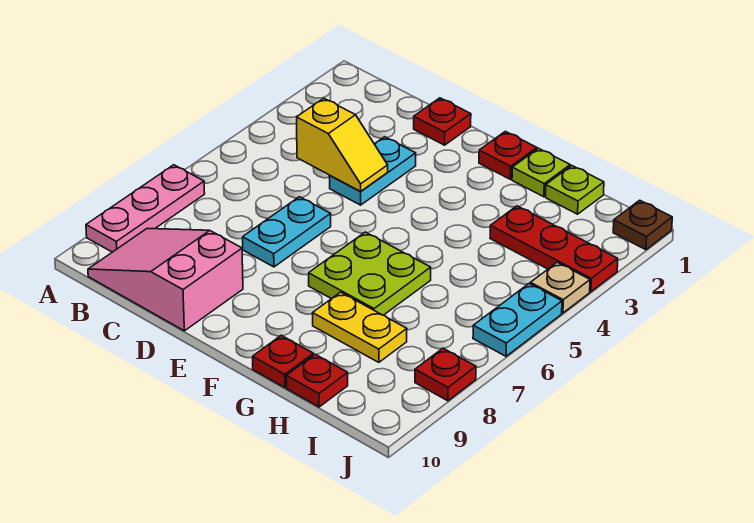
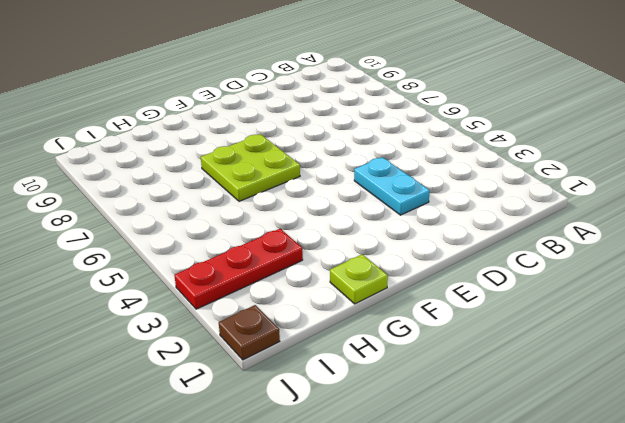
none -> pink 1x3 plate [86,165,205,252]
none -> pink 2x3 slope [88,229,243,331]
none -> red 1x1 plate [414,98,471,145]

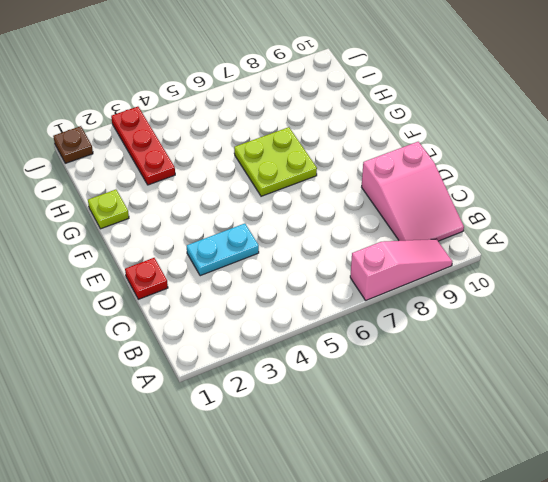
pink 1x3 slope [350,239,452,300] -> pink 1x3 plate [86,165,205,252]
none -> cyan 1x2 plate [243,197,331,267]
none -> red 1x1 plate [479,131,537,179]
none -> yellow 1x2 plate [312,292,407,362]

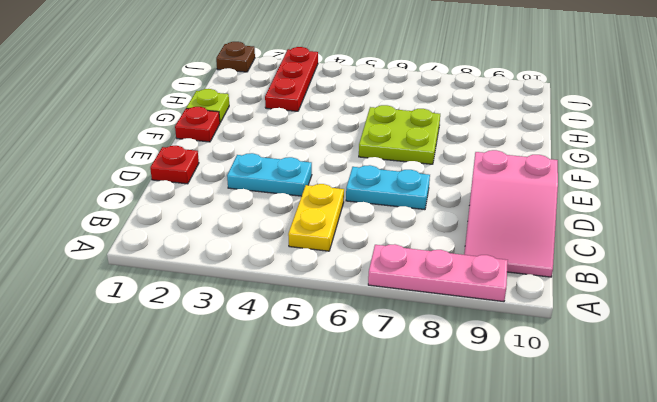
yellow 1x2 plate [288,184,344,251] -> yellow 1x2 plate moved to [312,292,407,362]
none -> red 1x1 plate [253,335,313,388]
none -> lime 1x1 plate [546,166,604,214]
none -> red 1x1 plate [286,354,348,407]

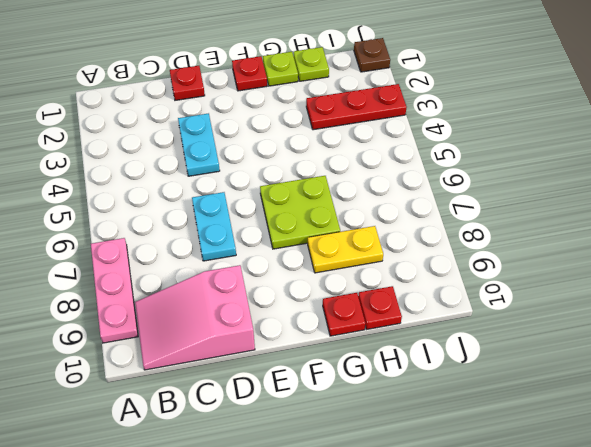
none -> tan 1x1 plate [530,262,590,313]
none -> cyan 1x2 plate [473,284,562,356]
none -> red 1x1 plate [415,348,476,401]

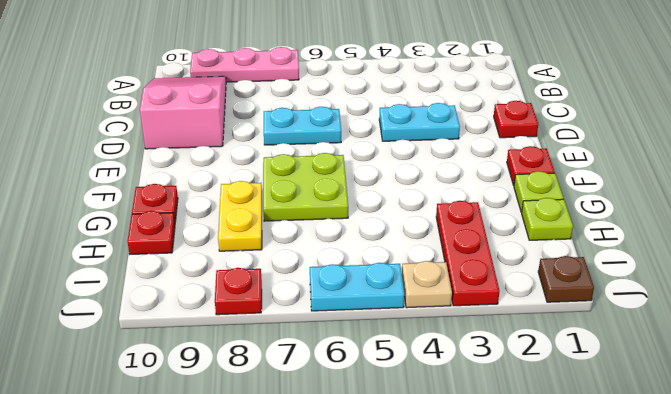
none -> yellow 1x2 slope [297,98,388,191]

